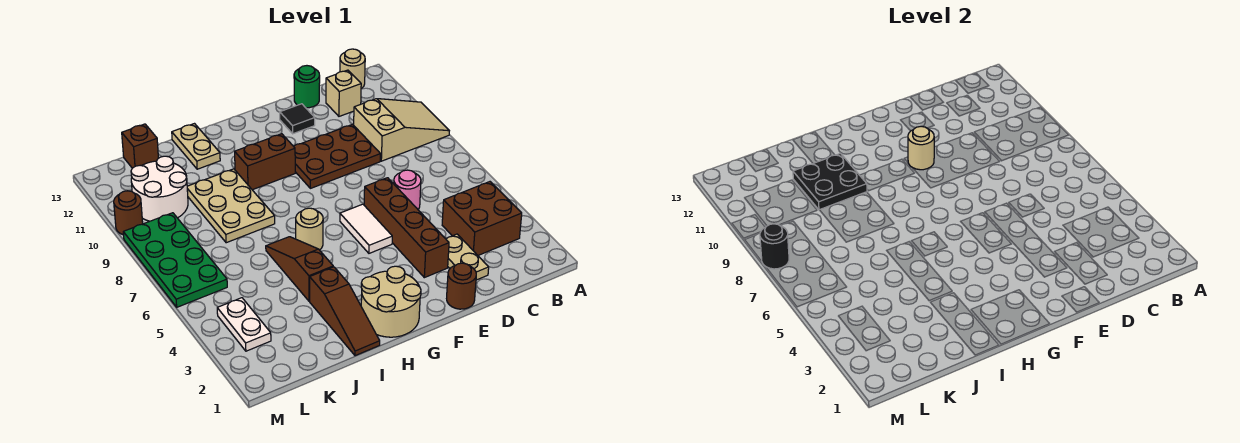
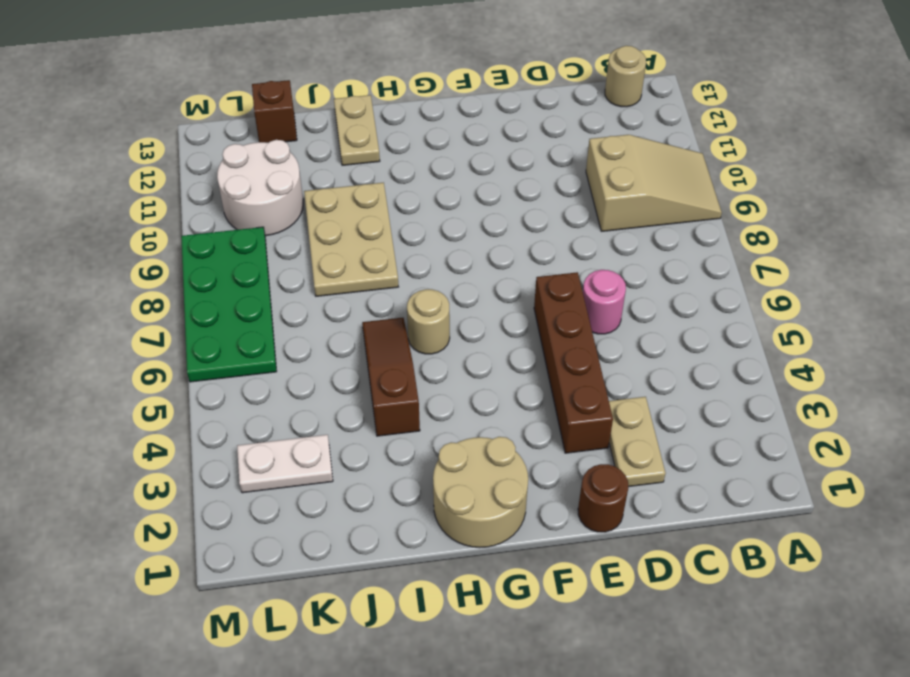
white 1x2 plate [237,435,333,493] -> white 1x2 plate turned to [217,298,271,351]
none -> brown 2x2 brick [442,182,522,255]
none -> tan 1x1 brick [326,70,361,116]
none -> brown 2x3 plate [294,124,381,188]

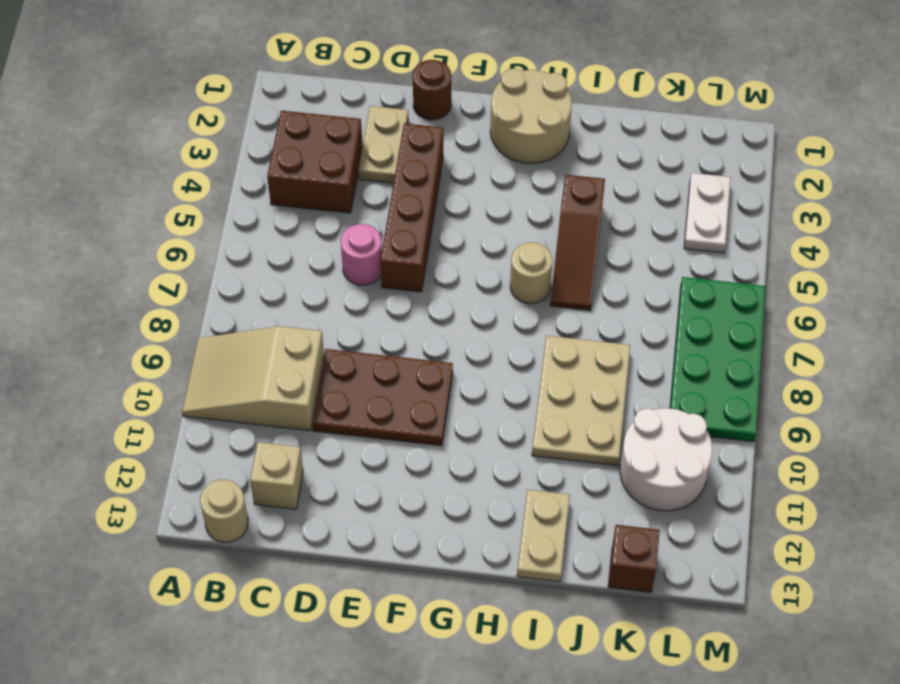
none -> green 1x1 round brick [294,66,320,108]
none -> black 1x1 tile [280,104,315,134]
none -> white 1x2 tile [340,204,392,253]

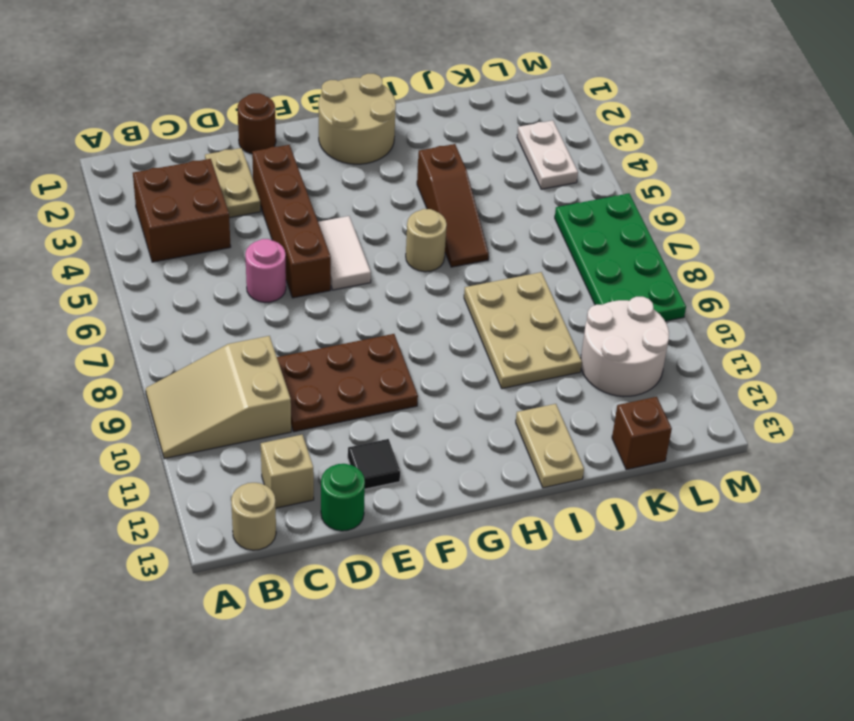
none -> brown 1x2 brick [235,134,295,190]
none -> brown 1x3 slope [310,267,380,356]
none -> brown 1x1 round brick [114,191,143,235]

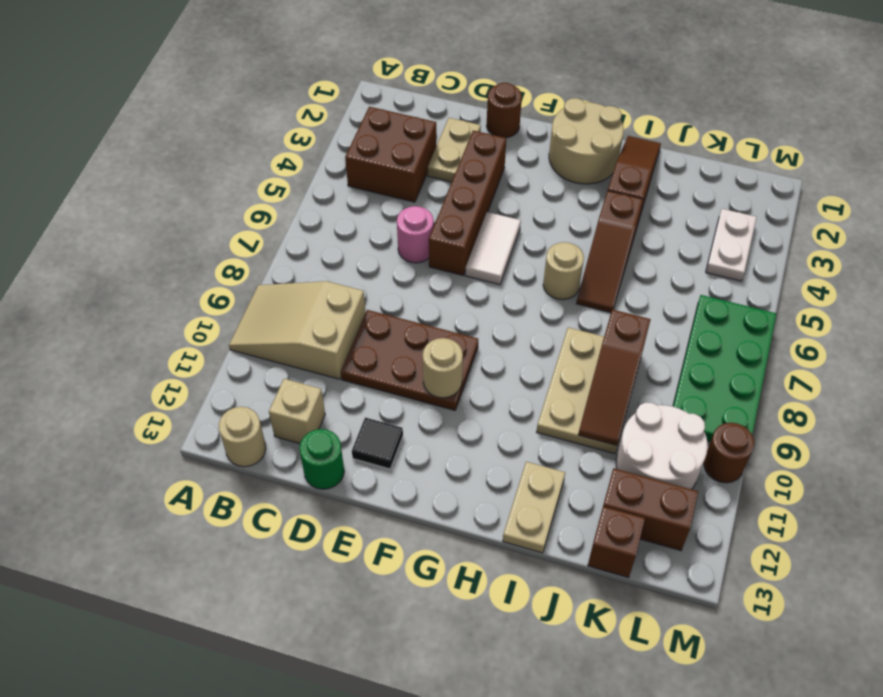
brown 1x3 slope [578,310,651,446] -> black 2x2 plate [793,154,867,210]
brown 1x2 brick [603,468,698,551] -> brown 1x2 brick moved to [235,134,295,190]
none -> black 1x1 round brick [760,224,789,269]

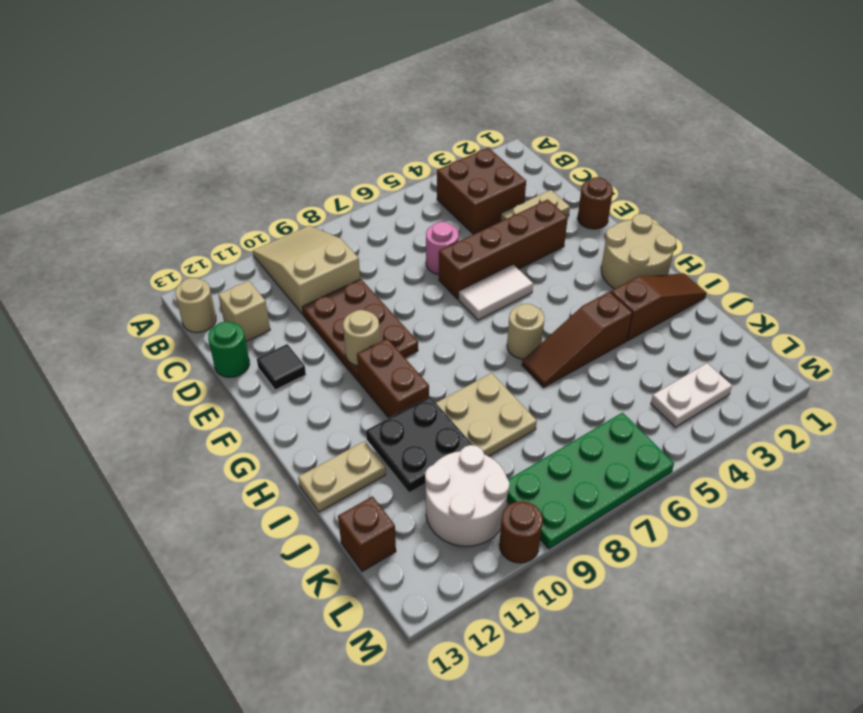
none -> black 1x1 round brick [760,224,789,269]

